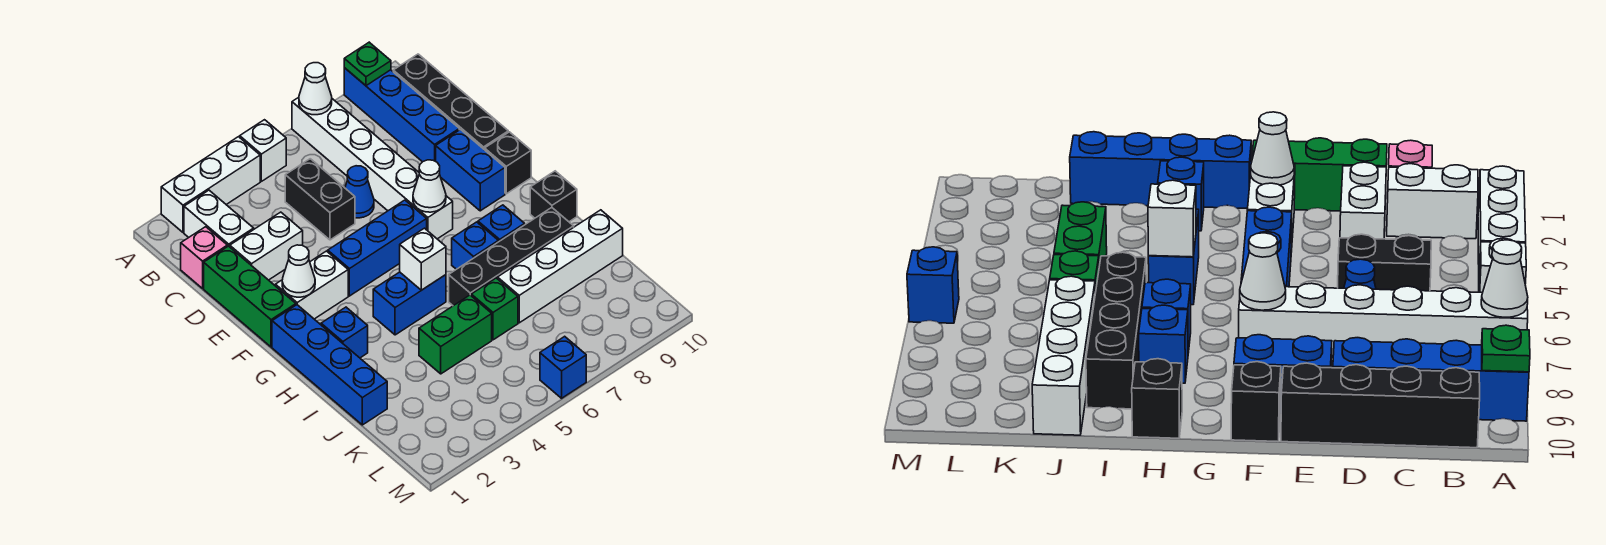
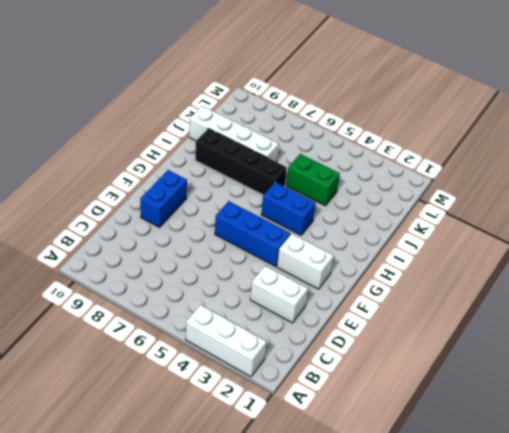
none -> white 1x1 brick [240,120,286,181]
none -> white 1x6 brick [292,97,453,239]
none -> blue 1x4 brick [344,68,459,162]
none -> white 1x2 brick [184,190,254,247]

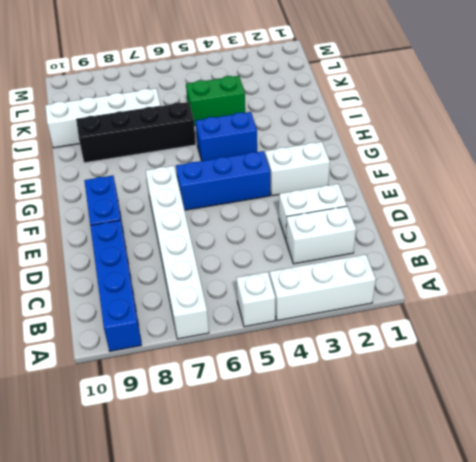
white 1x2 brick [286,206,356,264] -> white 1x2 brick turned to [184,190,254,247]
none -> black 1x4 brick [393,54,508,150]
none -> pink 1x1 brick [181,227,227,288]
none -> black 1x2 brick [285,159,355,240]
none -> green 1x3 brick [204,246,296,347]

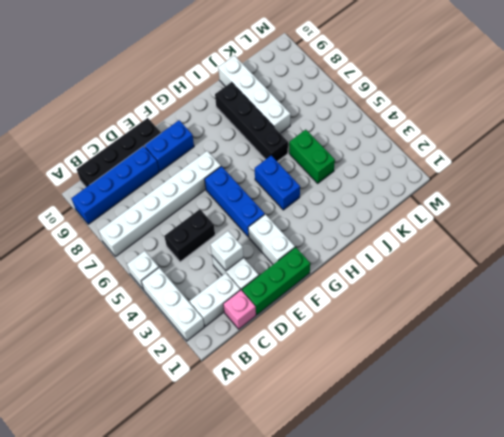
white 1x1 brick [210,231,243,271] -> white 1x1 brick moved to [400,228,446,290]
none -> blue 1x1 cone [345,166,374,218]
none -> black 1x1 brick [485,132,531,194]
none -> blue 1x4 brick [272,305,387,425]
none -> blue 1x1 brick [321,307,368,358]

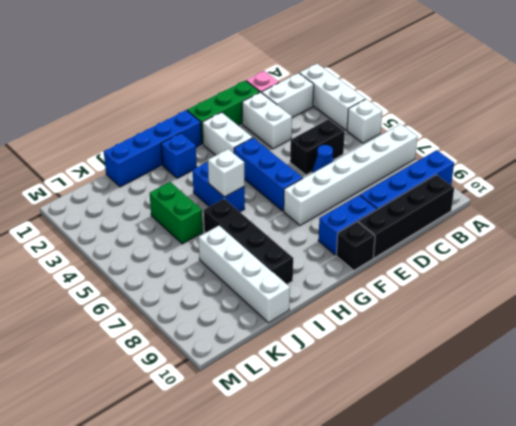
none -> blue 1x1 brick [452,222,498,269]
none -> blue 1x1 brick [478,205,525,242]
none -> black 1x1 brick [530,171,577,222]
none -> green 1x1 brick [471,278,518,340]

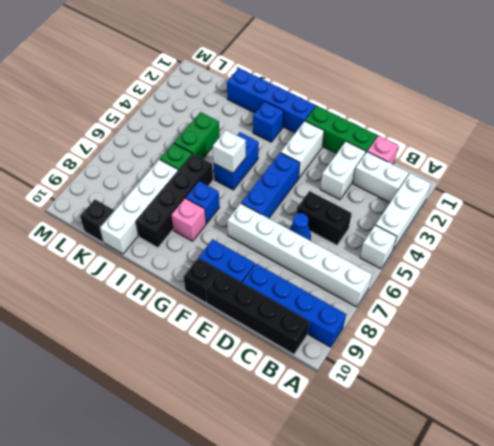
pink 1x1 brick [171,198,206,241] -> blue 1x1 brick [478,205,525,242]
black 1x1 brick [80,199,114,242] -> black 1x1 brick moved to [530,171,577,222]
none -> blue 1x1 brick [540,336,586,398]
none -> white 1x1 cone [299,63,332,115]
none -> green 1x1 plate [344,42,391,86]
none -> white 1x1 cone [282,245,315,297]

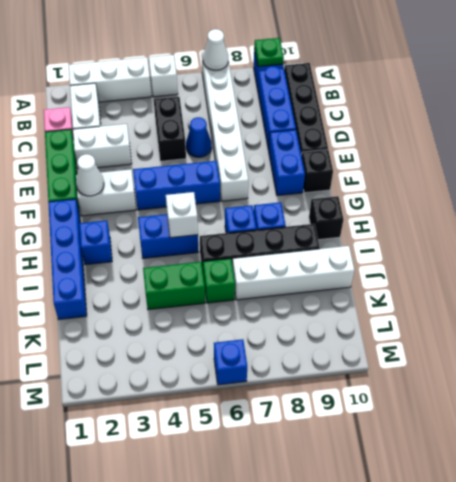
none -> white 1x1 cone [413,160,446,212]

